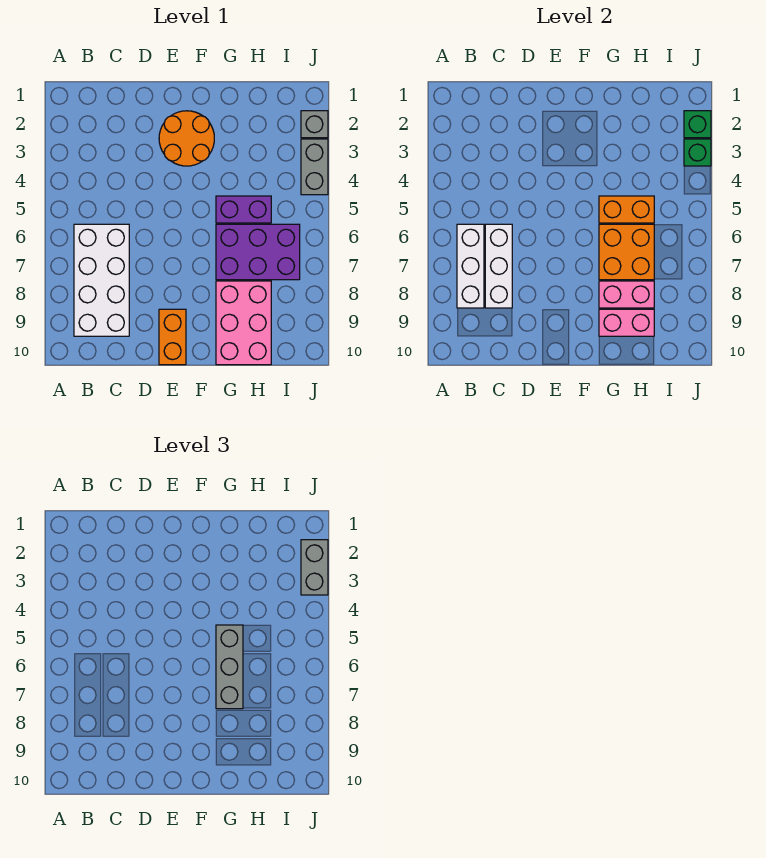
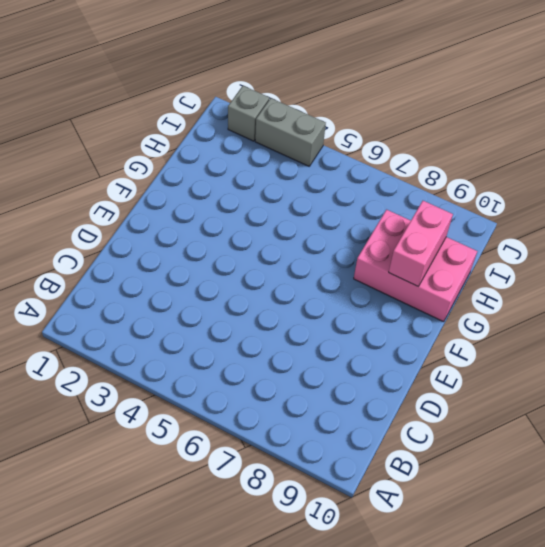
none -> white 2x4 brick [74,224,129,336]
none -> orange 2x2 round brick [159,111,214,166]
none -> orange 1x2 brick [159,309,186,365]

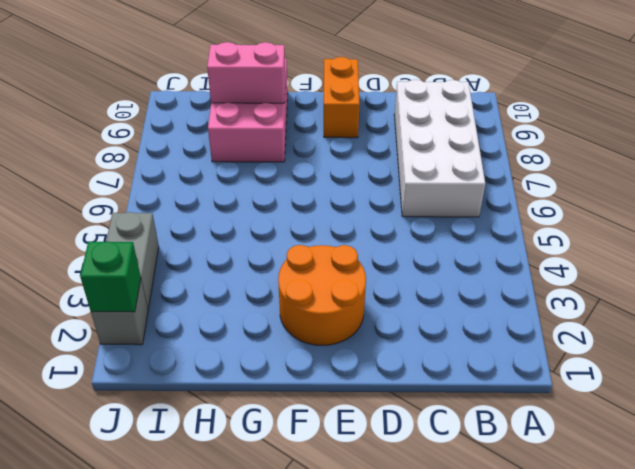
none -> purple 1x2 brick [216,196,271,223]
none -> purple 2x3 brick [216,224,300,280]
none -> white 1x3 brick [457,224,484,308]

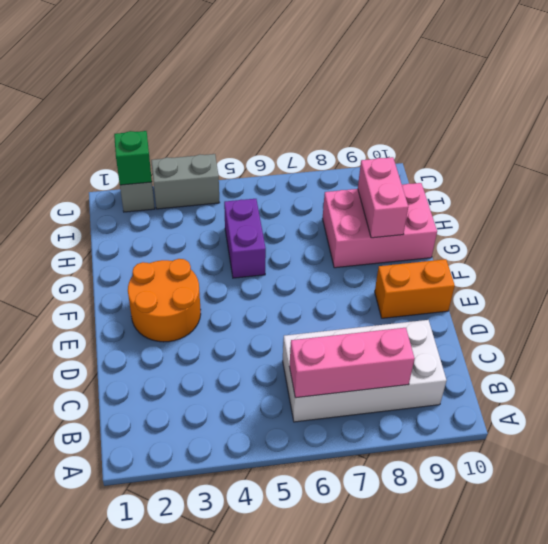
pink 1x3 brick [289,328,415,398] -> white 1x3 brick [457,224,484,308]
none -> purple 2x3 brick [216,224,300,280]
none -> white 1x3 brick [485,224,512,308]
none -> orange 1x2 brick [599,196,654,223]

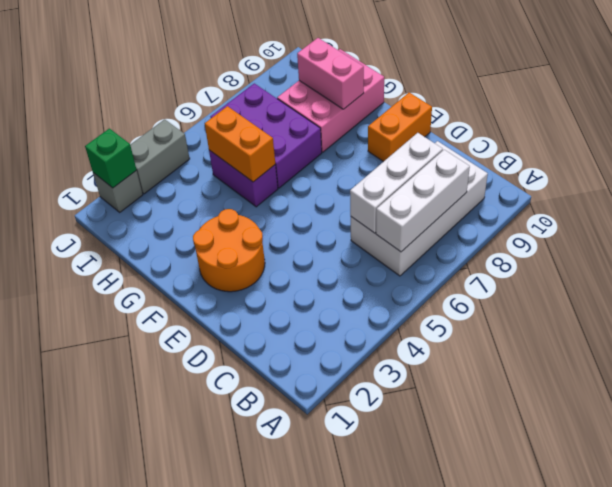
none -> orange 2x2 brick [599,224,654,280]
none -> pink 1x2 brick [599,281,654,308]
none -> green 1x1 brick [684,139,711,166]

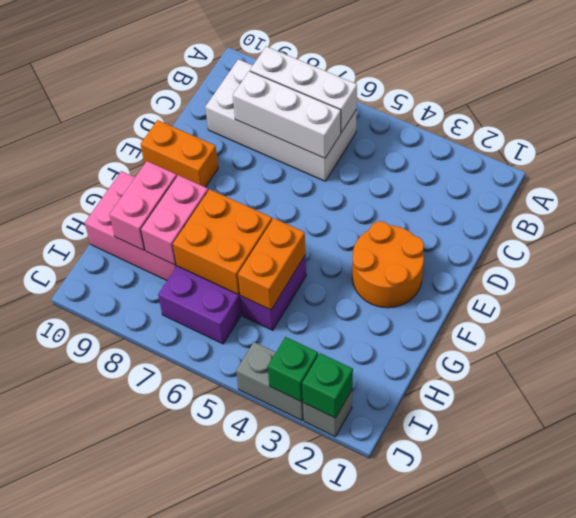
none -> grey 1x3 brick [216,625,243,709]
none -> grey 1x2 brick [301,540,328,595]

